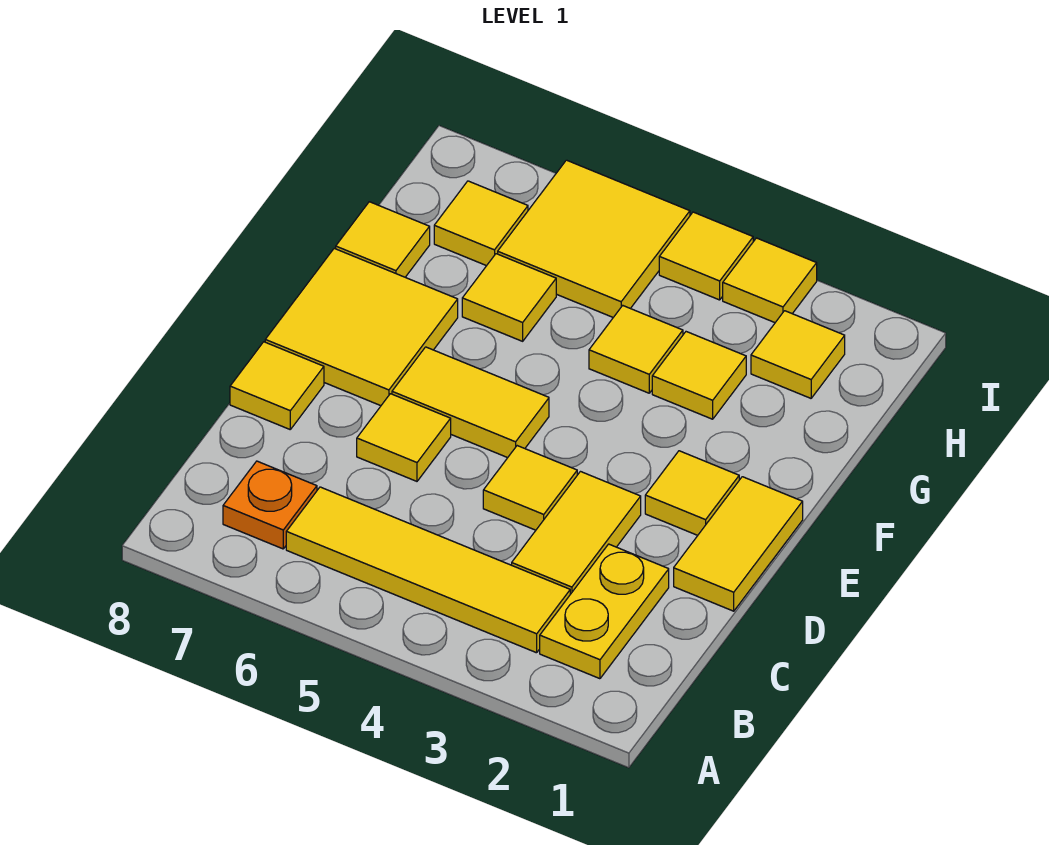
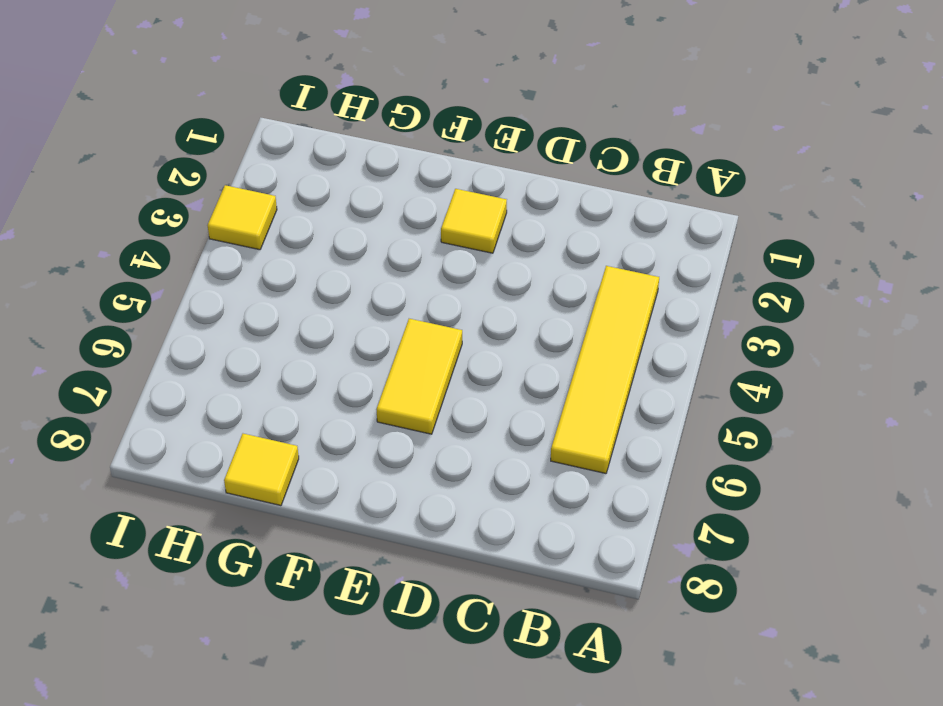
none -> yellow 1x2 plate [540,544,669,679]
none -> orange 1x1 plate [223,461,317,549]
none -> yellow 1x2 tile [512,472,641,594]

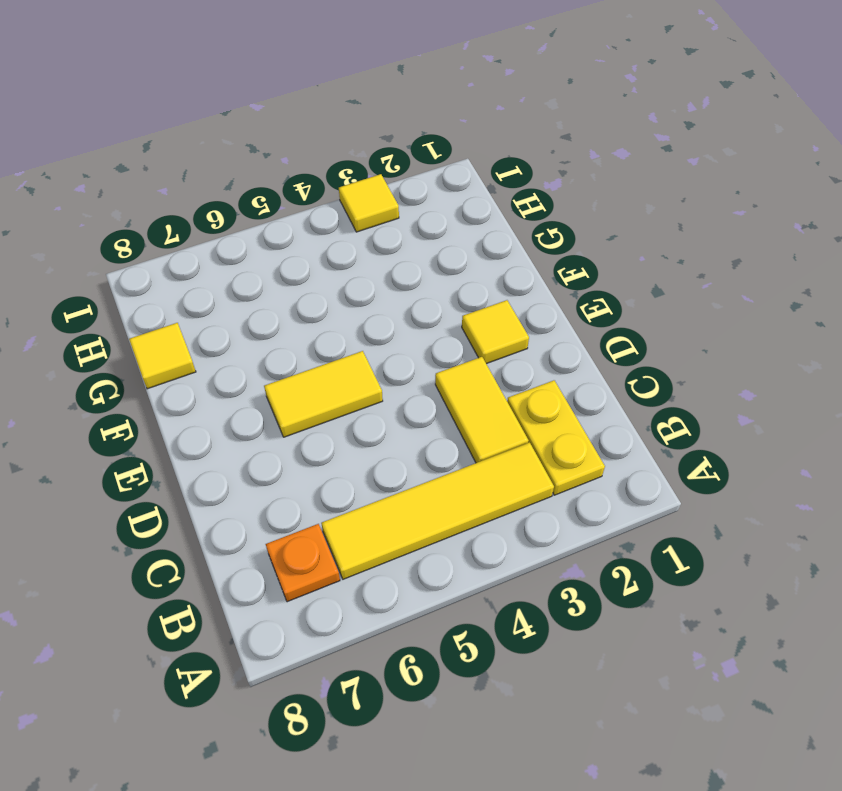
none -> yellow 1x2 tile [674,477,803,611]
none -> yellow 1x1 tile [483,446,577,530]
none -> yellow 1x1 tile [357,394,451,481]

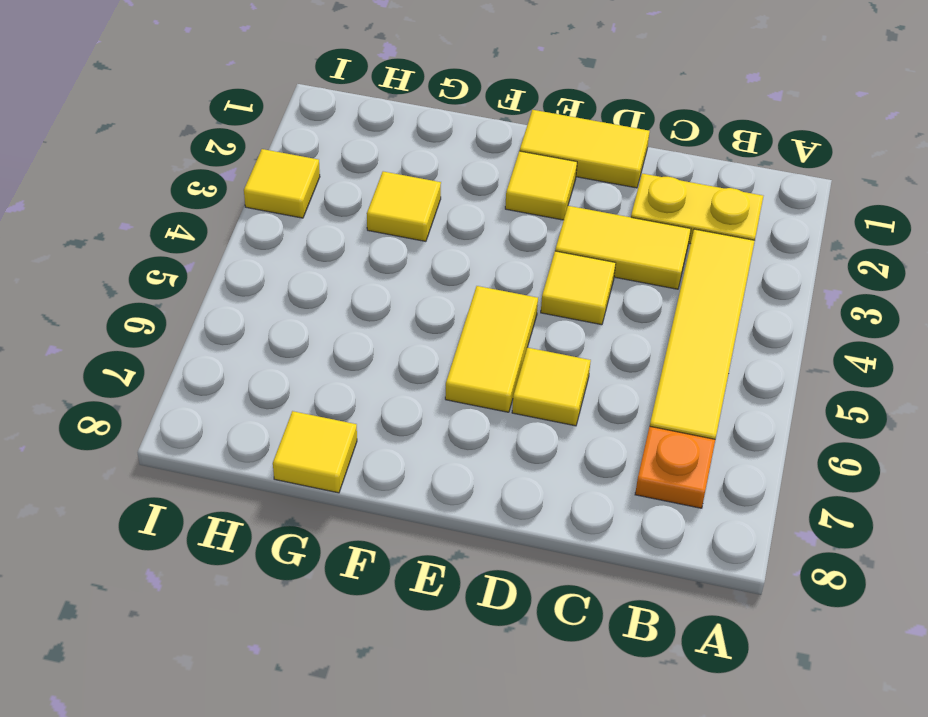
none -> yellow 1x1 tile [230,342,324,429]
none -> yellow 2x2 tile [265,248,458,406]
none -> yellow 1x1 tile [589,306,683,393]

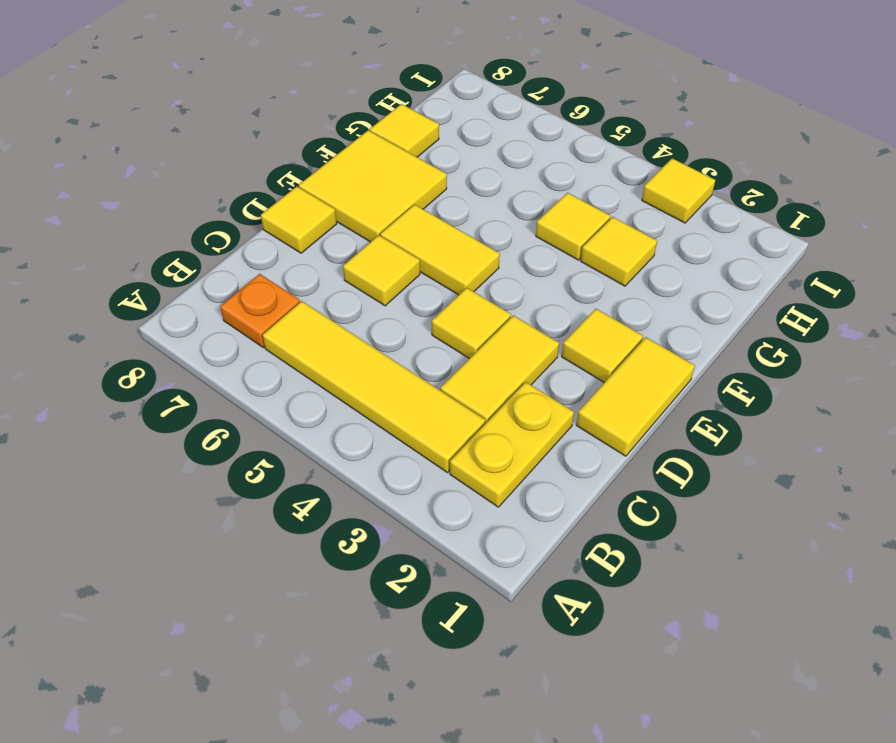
none -> yellow 1x1 tile [462,254,556,341]
none -> yellow 1x1 tile [751,311,845,398]
none -> yellow 2x2 tile [498,160,690,317]

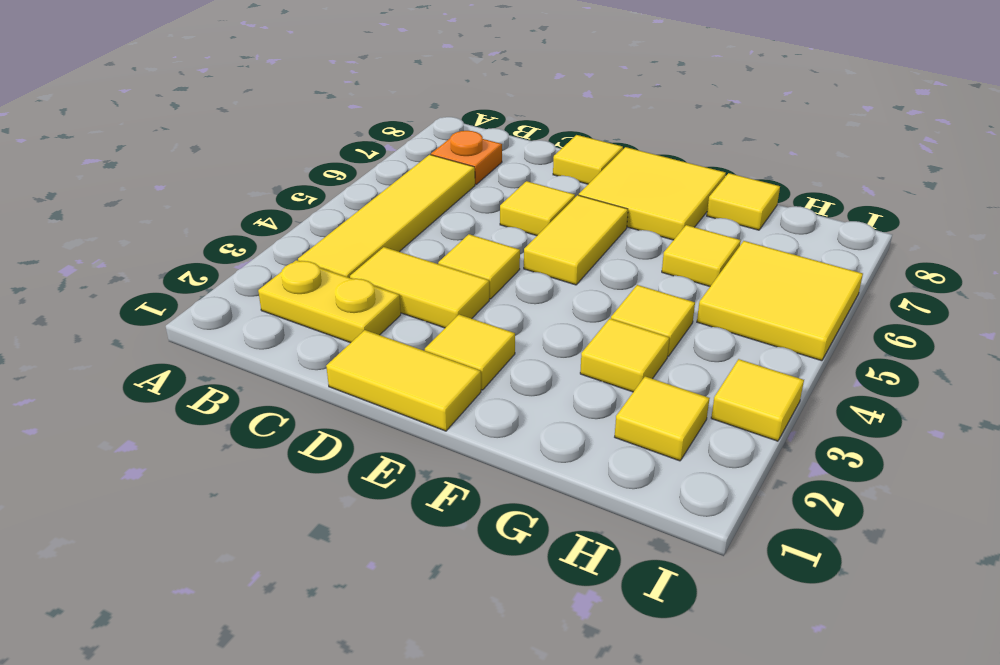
none -> yellow 1x1 tile [434,181,528,266]
none -> yellow 1x1 tile [659,212,753,300]

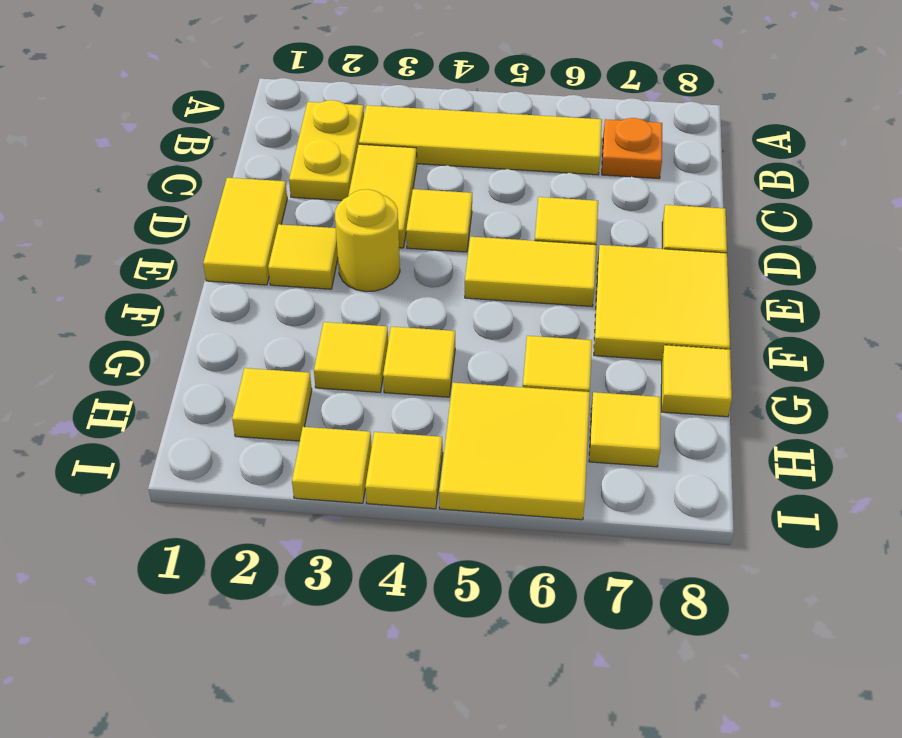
yellow 1x1 round brick [335,189,400,292] -> none

